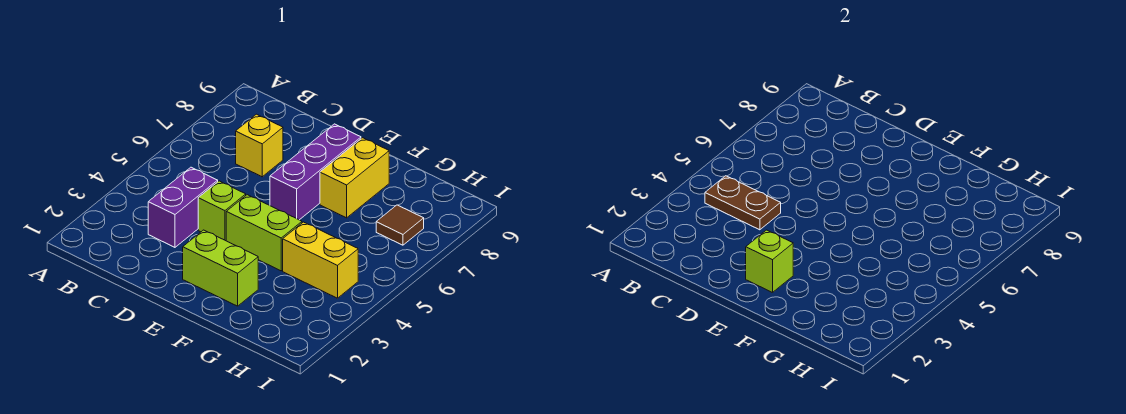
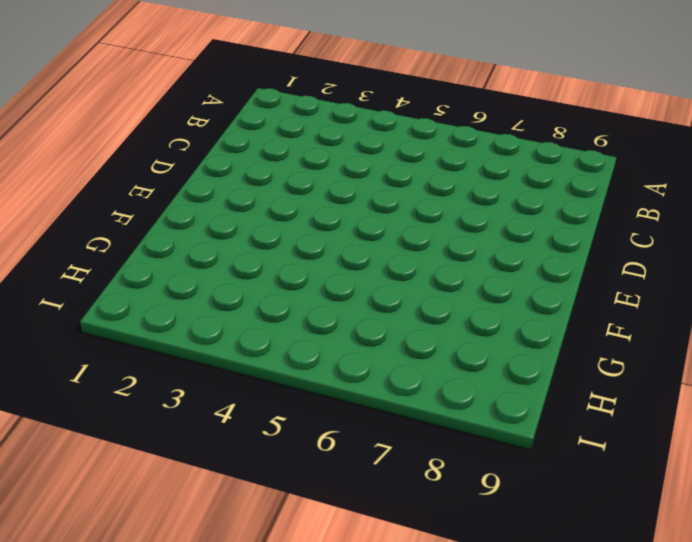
none -> purple 1x2 brick [148,167,218,247]
none -> yellow 1x1 brick [236,114,283,177]

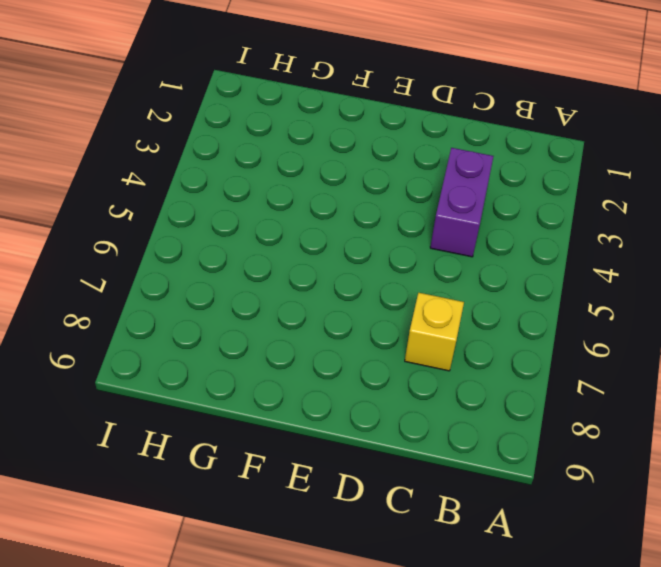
none -> lime 1x1 brick [198,181,246,241]
none -> lime 1x2 brick [183,230,258,306]

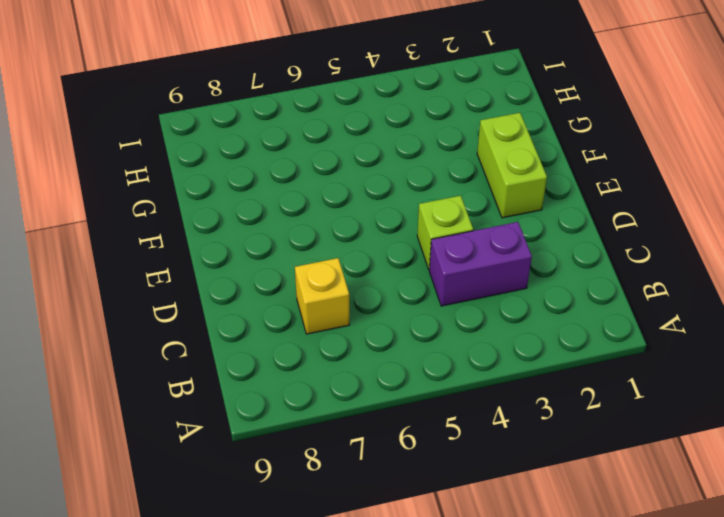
none -> lime 1x2 brick [226,195,302,271]
none -> purple 1x3 brick [270,124,361,220]

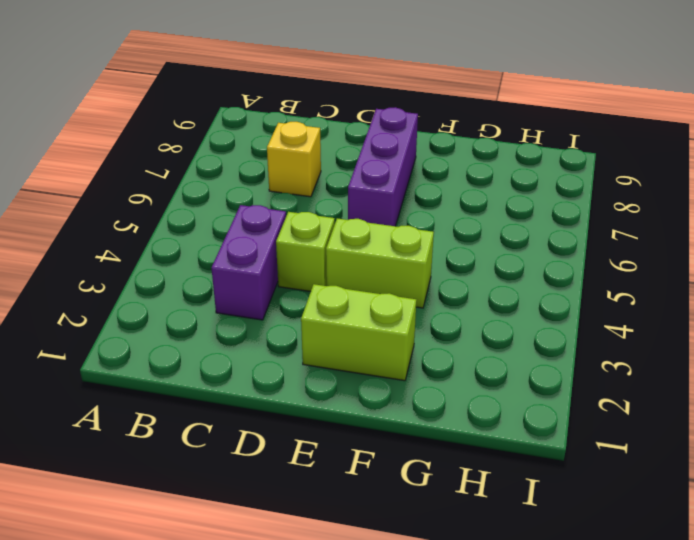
none -> yellow 1x2 brick [320,138,389,218]
none -> yellow 1x2 brick [283,222,358,298]

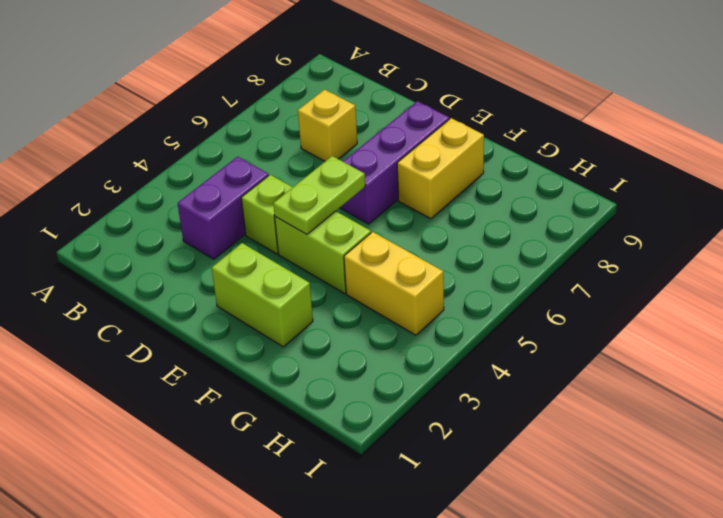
lime 1x2 plate [273,156,365,234] -> none
none -> brown 1x1 tile [376,205,424,245]
none -> brown 1x2 plate [705,176,781,230]

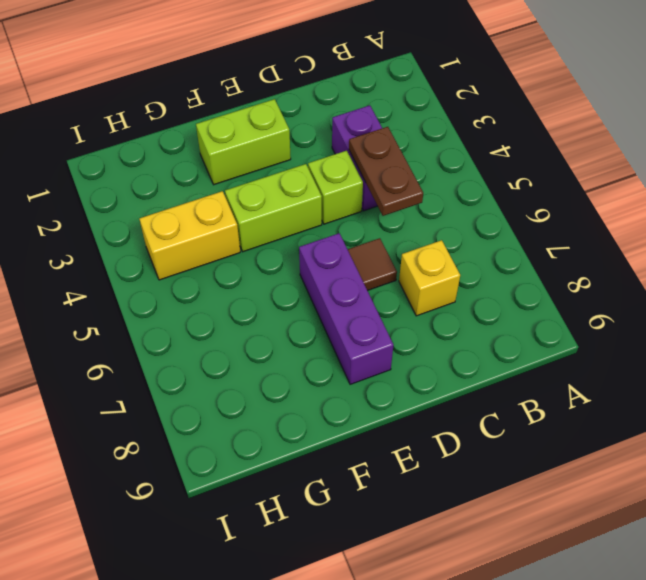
brown 1x2 plate [349,127,423,216] -> brown 1x2 plate turned to [705,176,781,230]
brown 1x1 tile [348,238,397,290] -> brown 1x1 tile moved to [376,205,424,245]
none -> yellow 1x2 brick [320,138,389,218]
none -> lime 1x1 brick [746,230,793,293]

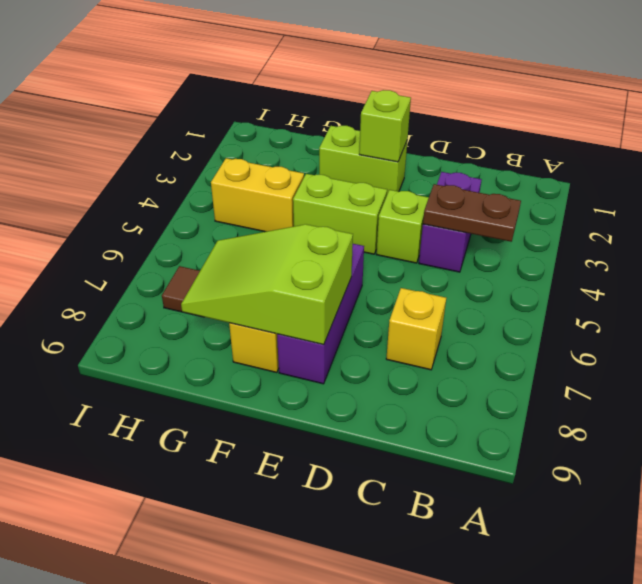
lime 2x3 slope [181,224,353,345] -> none

